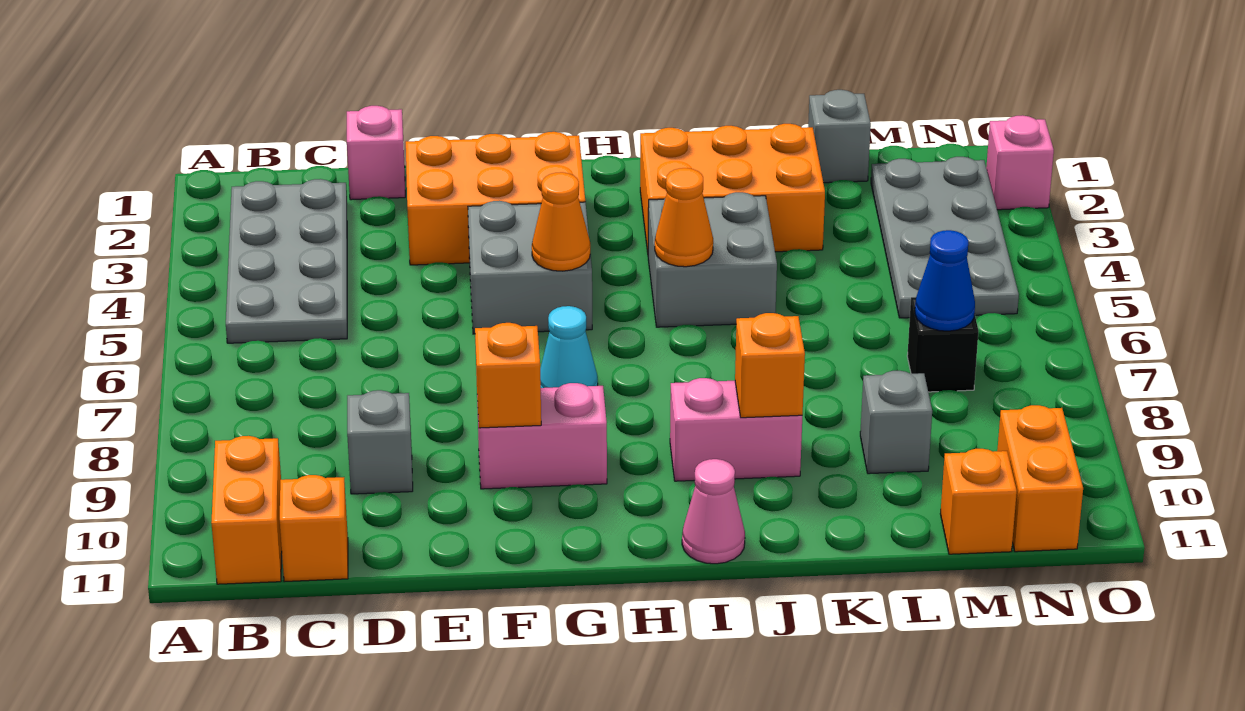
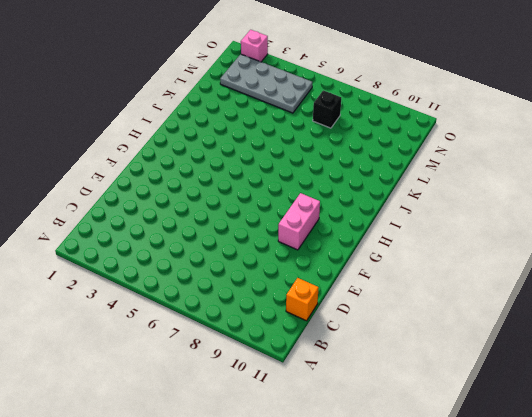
none -> grey 2x4 plate [226,179,347,343]
none -> orange 1x2 brick [211,436,282,584]
none -> pink 1x1 brick [347,106,405,200]

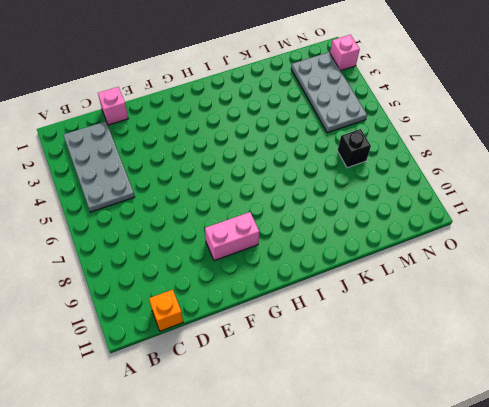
none -> orange 1x2 brick [211,436,282,584]
none -> grey 1x1 brick [347,390,413,494]
none -> orange 2x3 brick [406,132,585,265]

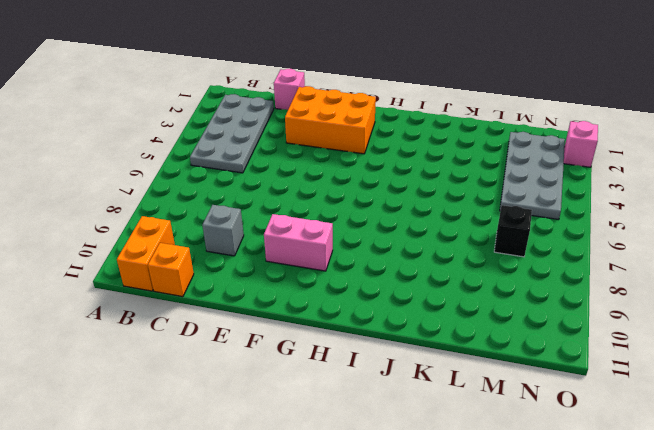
none -> grey 2x2 brick [468,201,592,334]
none -> cyan 1x1 cone [540,306,598,388]
none -> orange 2x3 brick [640,124,825,252]

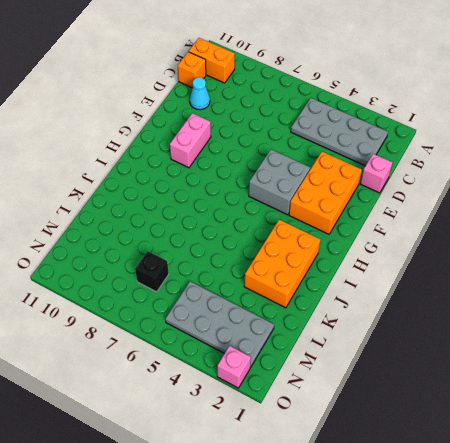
cyan 1x1 cone [190,77,210,110] -> cyan 1x1 cone moved to [540,306,598,388]
none -> grey 1x1 brick [347,390,413,494]
none -> grey 2x2 brick [648,192,777,327]
none -> pink 1x2 brick [670,378,802,481]

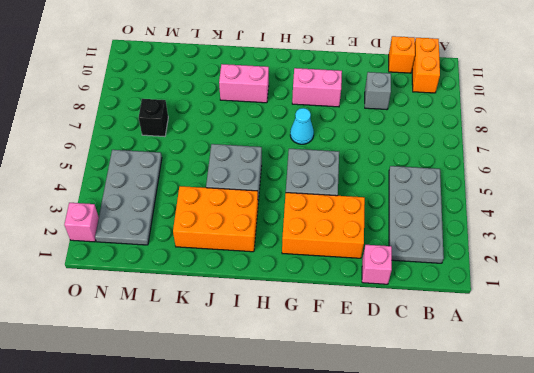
none -> pink 1x1 cone [682,459,745,564]
none -> grey 1x1 brick [808,90,871,183]
none -> grey 1x1 brick [860,371,932,474]

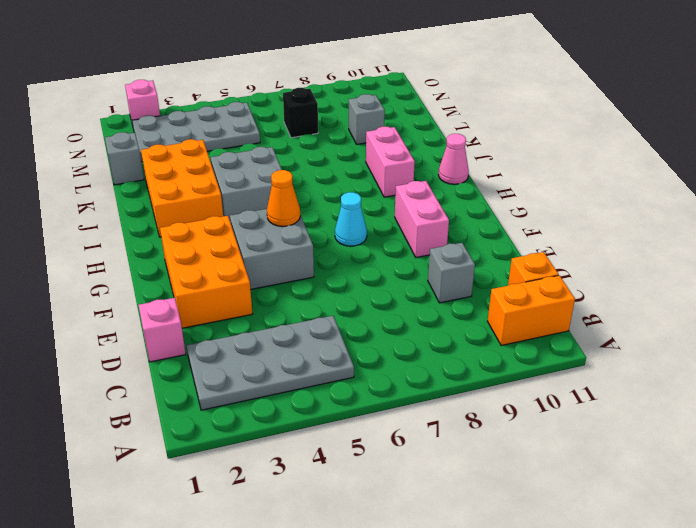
none -> orange 1x1 brick [940,449,1017,554]
none -> orange 1x2 brick [997,405,1083,552]
none -> orange 1x1 brick [475,323,541,428]

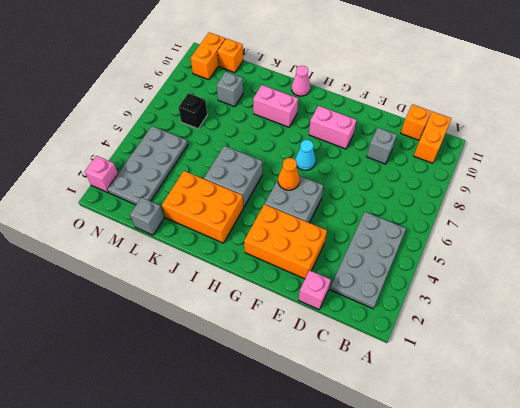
none -> orange 1x1 brick [475,323,541,428]
none -> orange 1x1 cone [655,168,713,267]
none -> orange 1x1 brick [735,313,805,418]

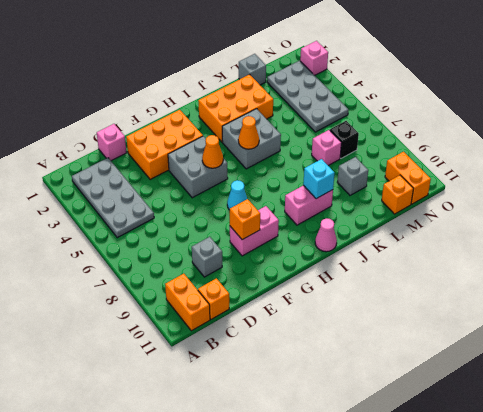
cyan 1x1 brick [303,159,334,199] -> orange 1x1 brick [735,313,805,418]
pink 1x1 brick [312,130,341,166] -> none
none -> blue 1x1 cone [915,230,975,331]

